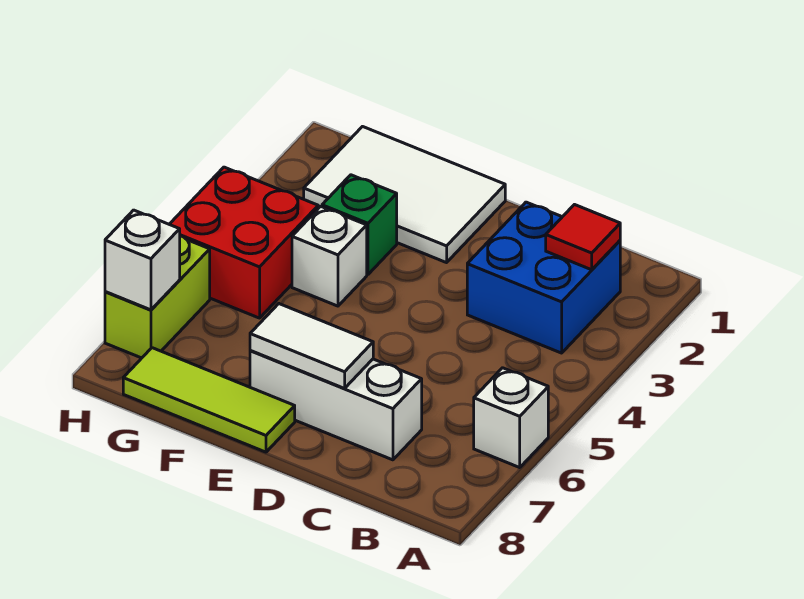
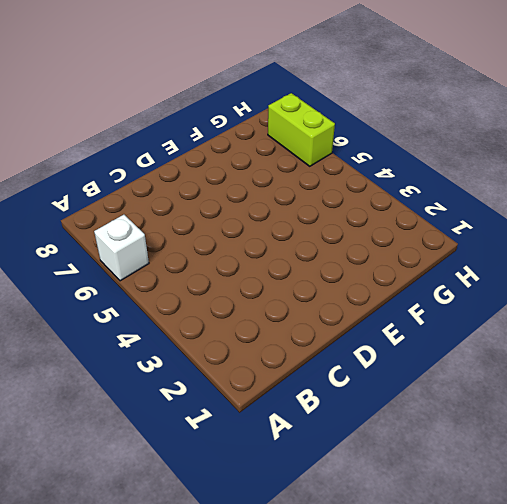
none -> blue 2x2 brick [467,202,620,353]
none -> white 1x3 brick [250,351,422,460]
none -> white 2x3 tile [304,127,505,263]

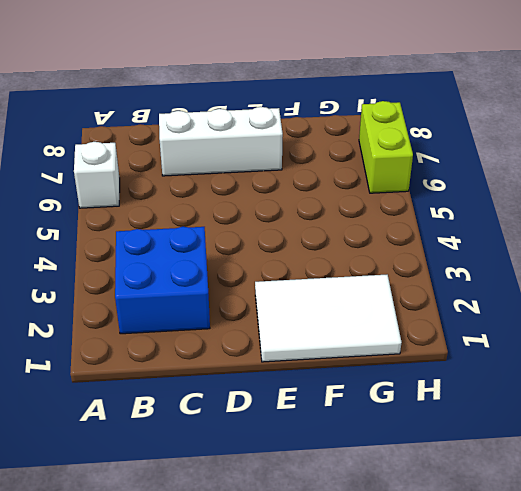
none -> lime 1x3 tile [123,348,295,452]
none -> green 1x1 brick [322,175,397,274]
none -> white 1x1 brick [292,206,367,306]

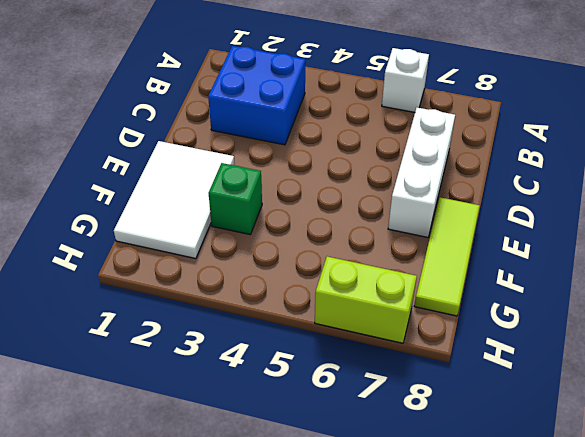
none -> white 1x1 brick [292,206,367,306]
none -> red 2x2 brick [169,167,318,318]
none -> red 1x1 tile [546,205,620,270]

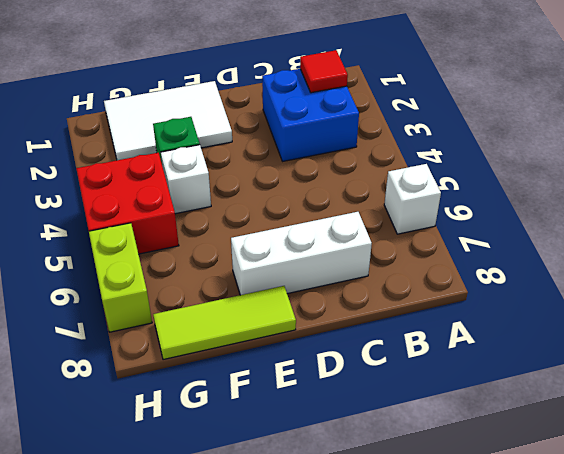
none -> white 1x2 tile [250,304,373,388]
none -> white 1x1 brick [105,210,180,310]

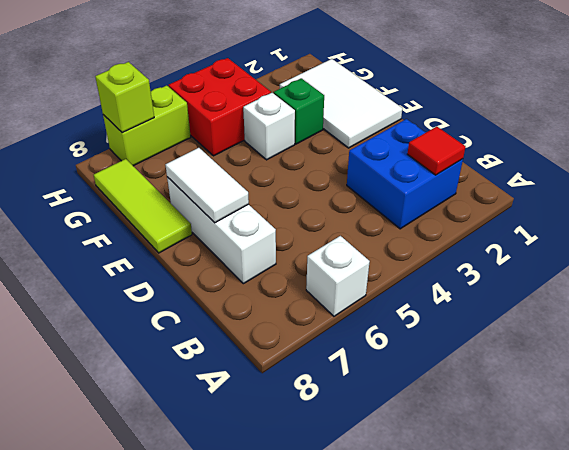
lime 1x1 brick [95,62,154,133] -> white 1x1 brick [105,210,180,310]

